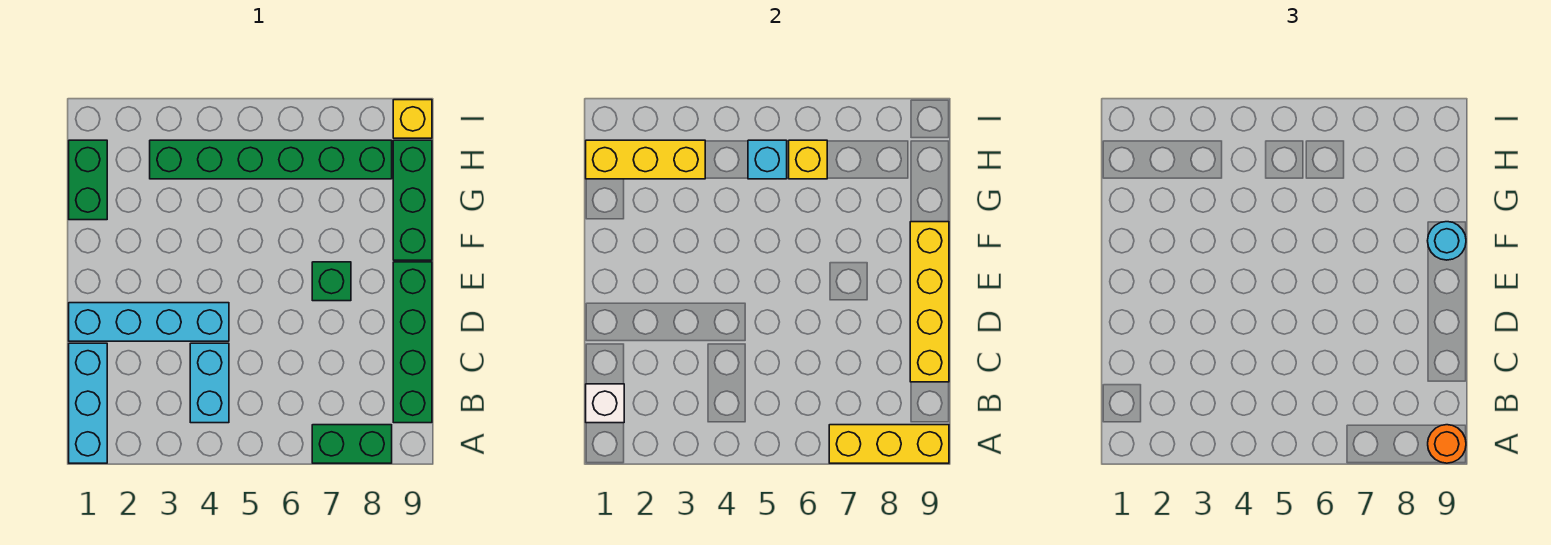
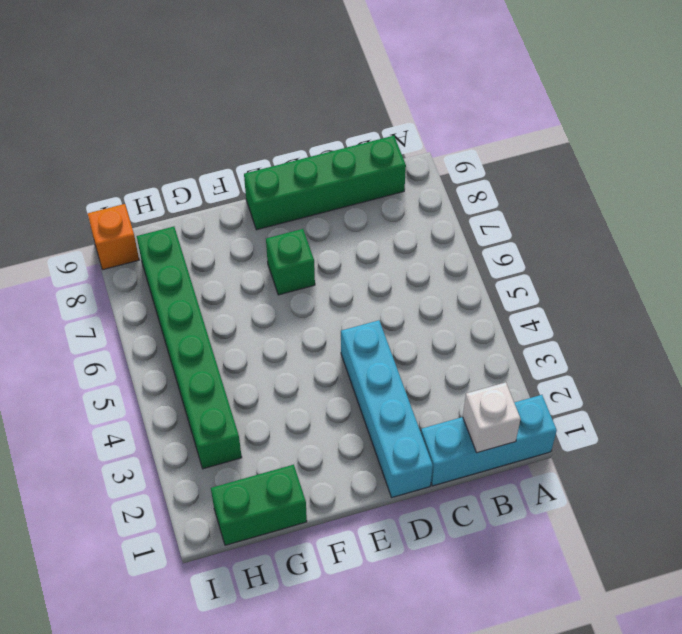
orange 1x1 brick [88,204,139,270] -> yellow 1x1 brick [393,100,432,138]
none -> green 1x2 brick [312,425,392,463]
none -> cyan 1x2 brick [190,343,229,423]
none -> green 1x3 brick [393,140,432,260]

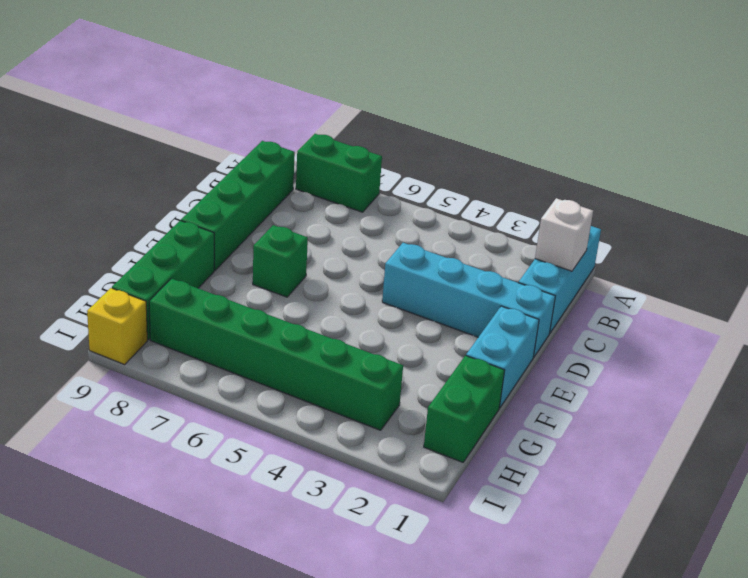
cyan 1x2 brick [466,306,539,408] -> cyan 1x2 brick moved to [190,343,229,423]
none -> yellow 1x3 brick [829,425,949,463]
none -> yellow 1x4 brick [910,222,949,382]
none -> yellow 1x3 brick [586,140,705,179]

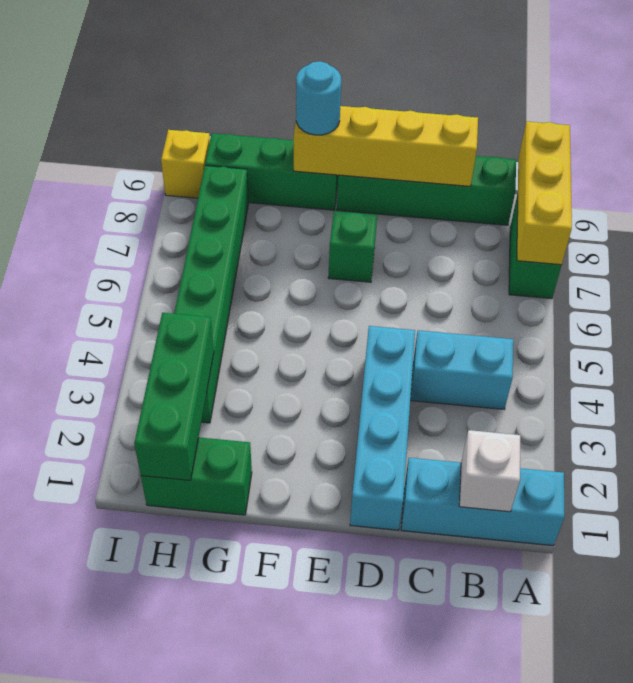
green 1x3 brick [134,313,214,480] -> yellow 1x3 brick [586,140,705,179]
none -> cyan 1x1 brick [748,140,787,179]
none -> yellow 1x1 brick [789,140,827,179]
none -> orange 1x1 round brick [1428,425,1466,463]

